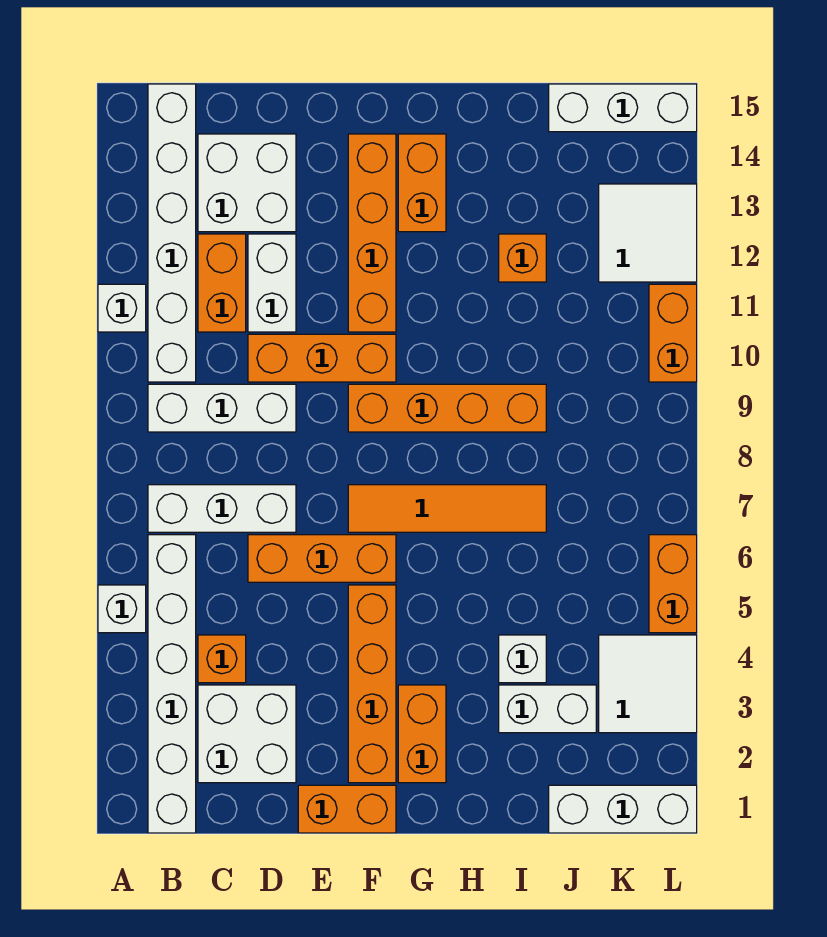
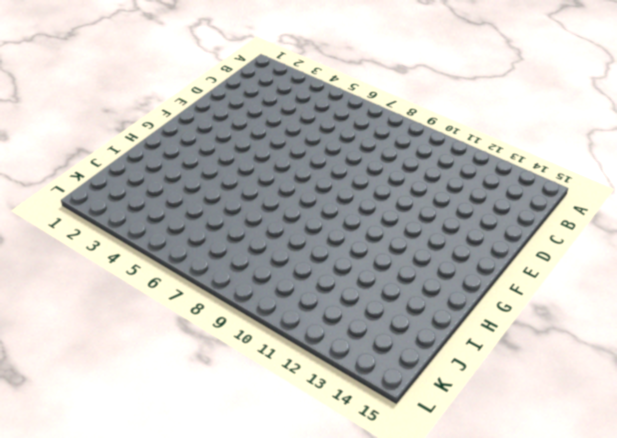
none -> white 1x1 brick [98,585,146,633]
none -> white 1x1 brick [98,284,146,332]
none -> white 1x6 brick [148,535,196,833]

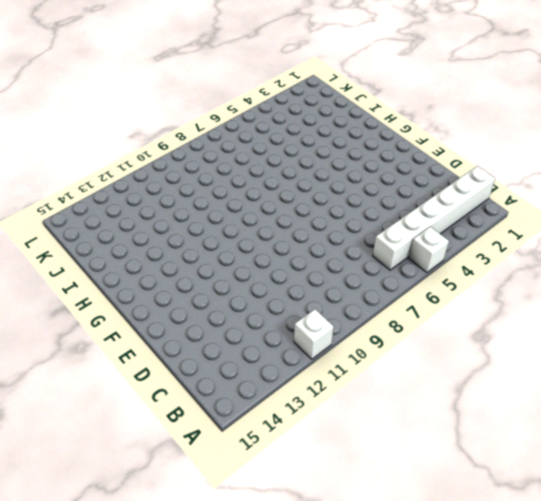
none -> white 1x3 brick [148,485,296,532]
none -> white 1x3 brick [148,384,296,432]
none -> white 1x6 brick [148,84,196,382]

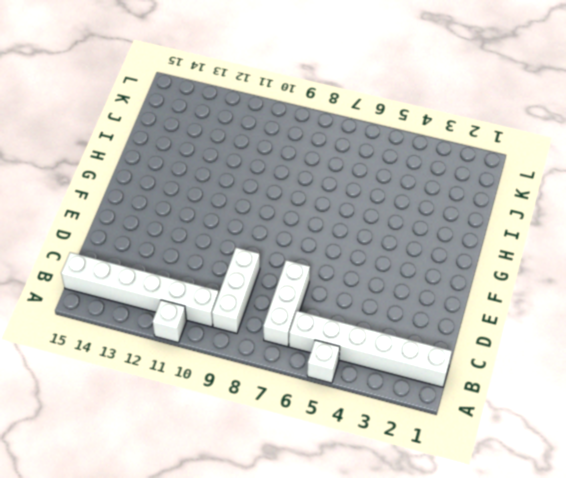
none -> white 2x2 brick [198,685,296,783]
none -> orange 1x1 brick [198,635,246,683]
none -> orange 1x2 brick [198,234,246,332]

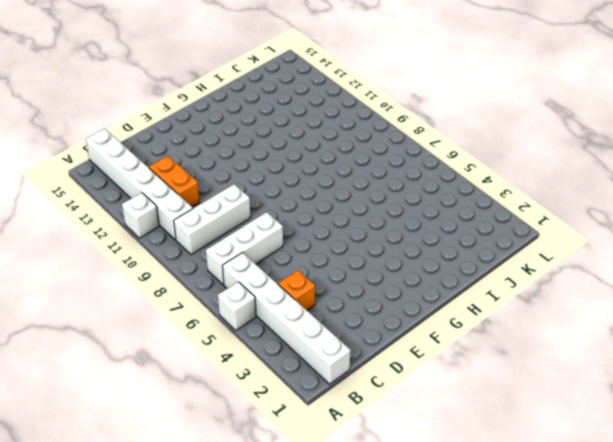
none -> white 2x2 brick [198,685,296,783]
none -> white 2x2 brick [198,134,296,232]
none -> orange 1x3 brick [248,535,396,582]

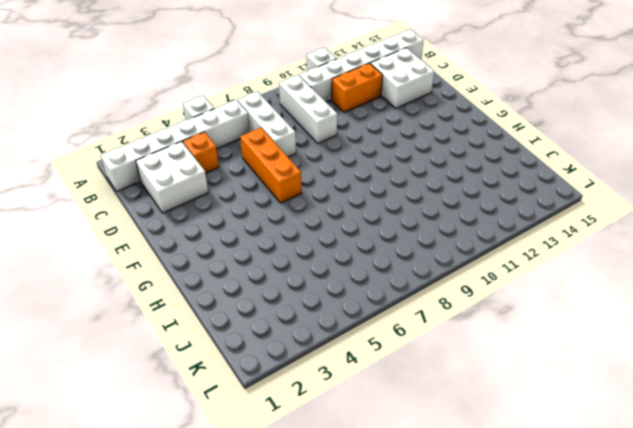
none -> orange 1x3 brick [248,334,396,382]
none -> white 1x2 brick [248,234,296,332]
none -> orange 1x2 brick [298,785,396,833]

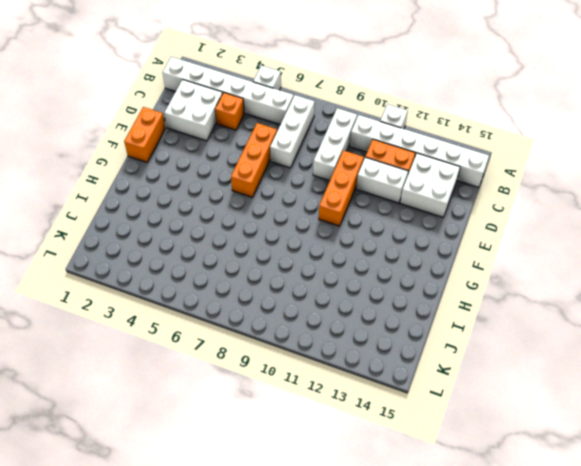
none -> orange 1x4 brick [348,585,396,783]
none -> orange 1x4 tile [348,485,546,532]
none -> orange 1x4 brick [348,384,546,432]

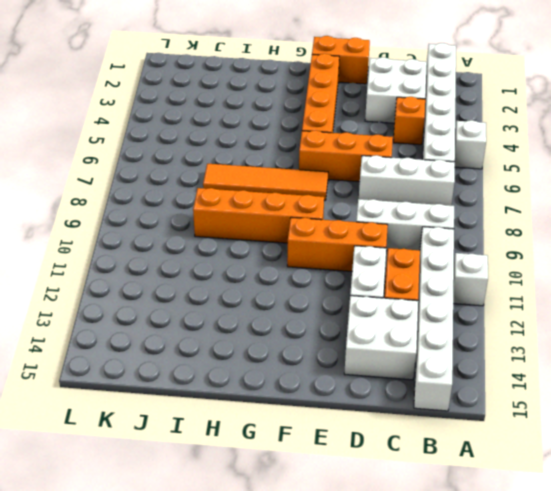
none -> orange 1x4 brick [348,134,396,332]
none -> orange 1x2 brick [398,685,446,783]
none -> orange 1x2 brick [398,134,446,232]

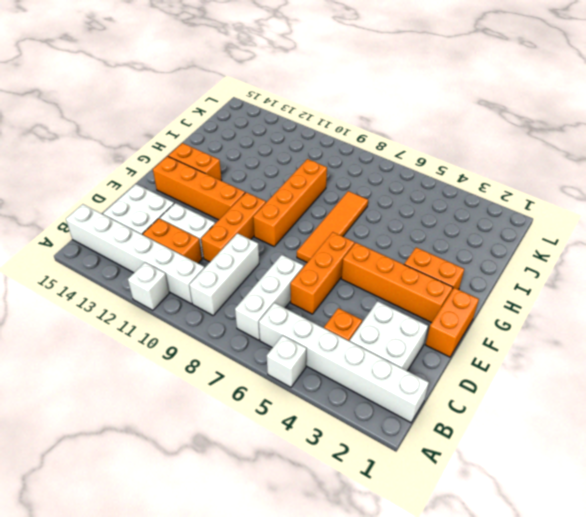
none -> white 1x2 brick [499,685,596,733]
none -> white 1x1 brick [499,635,546,683]
none -> orange 1x1 brick [499,234,546,282]

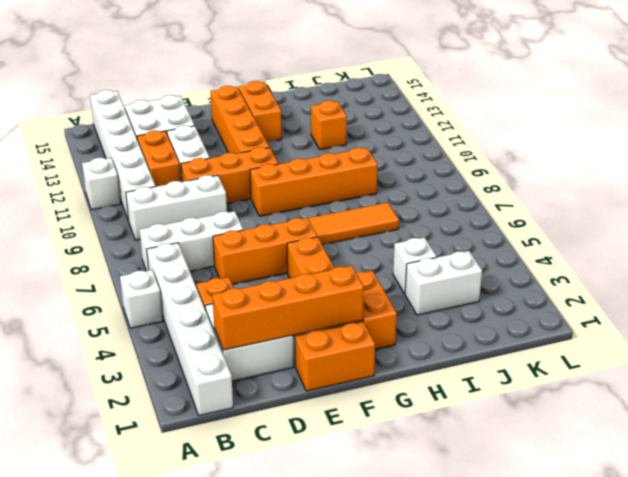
orange 1x4 brick [212,266,364,350] -> none
none -> white 1x3 brick [549,785,697,833]
none -> white 1x3 brick [549,84,697,132]
none -> white 2x2 tile [599,635,697,733]

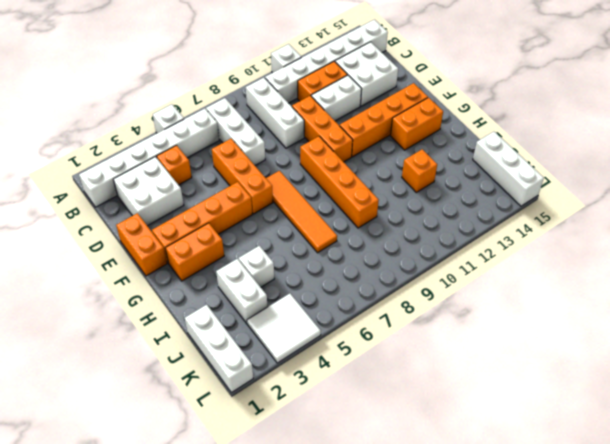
none -> white 2x2 tile [599,184,697,282]
none -> orange 1x2 brick [649,535,697,633]
none -> orange 1x2 brick [649,284,697,382]

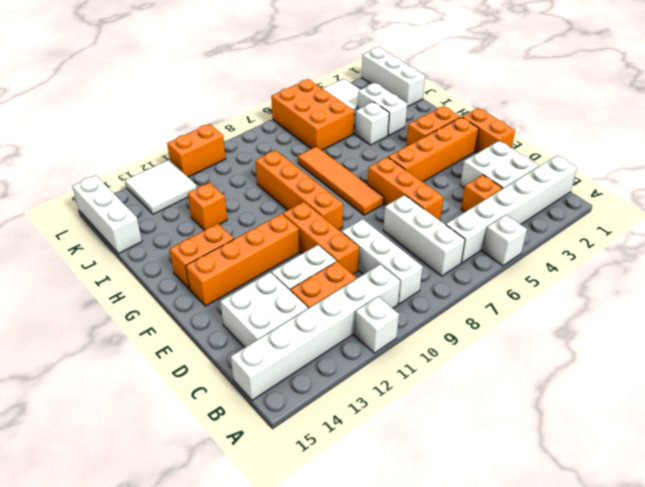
orange 2x3 brick [271,79,354,150] -> orange 1x2 brick [649,535,697,633]

